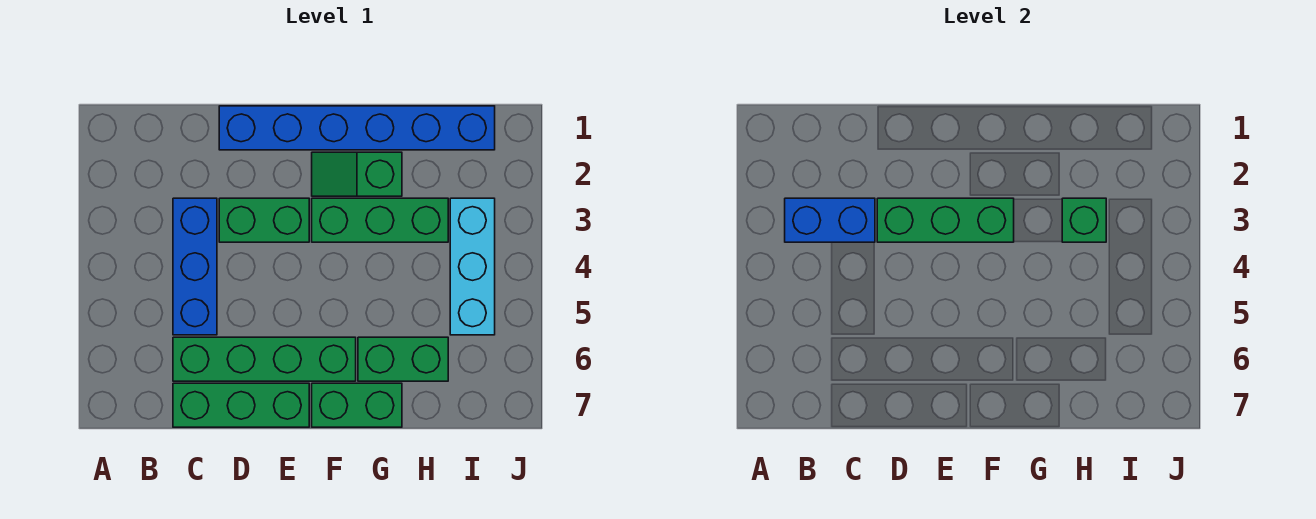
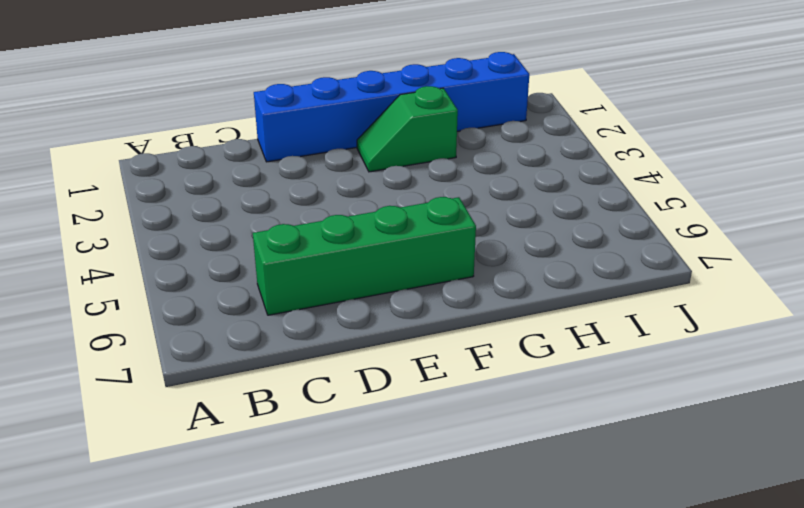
none -> blue 1x3 brick [173,198,217,335]
none -> green 1x3 brick [173,383,309,427]
none -> green 1x2 brick [219,198,309,242]

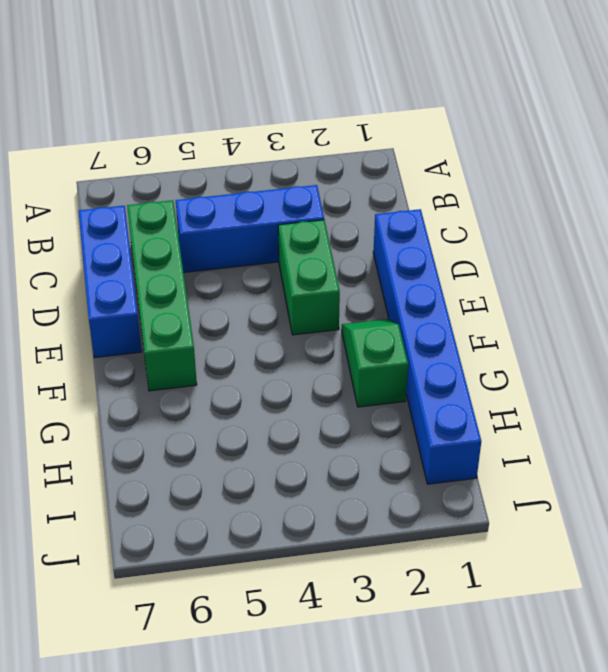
blue 1x3 brick [79,206,142,358] -> green 1x3 brick [173,383,309,427]
none -> green 1x3 brick [312,198,448,242]
none -> green 1x2 brick [312,383,402,427]
none -> green 1x2 brick [358,337,448,381]

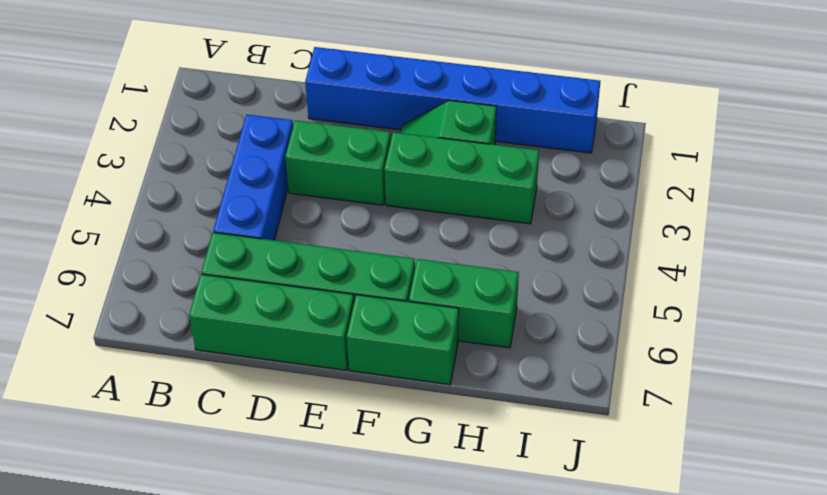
none -> cyan 1x3 brick [450,198,495,335]
none -> blue 1x2 brick [785,198,875,242]
none -> green 1x3 brick [877,198,1014,242]

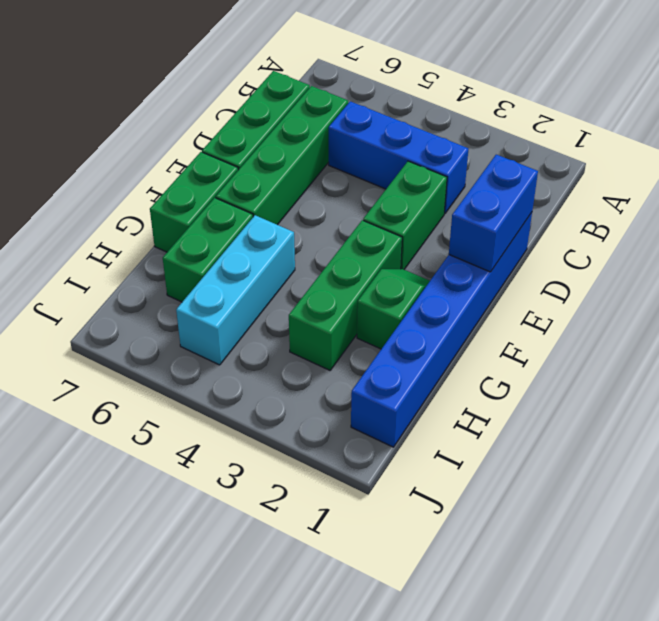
blue 1x2 brick [449,155,538,272] -> blue 1x2 brick moved to [785,198,875,242]
cyan 1x3 brick [176,215,295,365] -> cyan 1x3 brick turned to [450,198,495,335]
none -> green 1x3 brick [877,198,1014,242]
none -> green 1x1 brick [1062,198,1106,242]

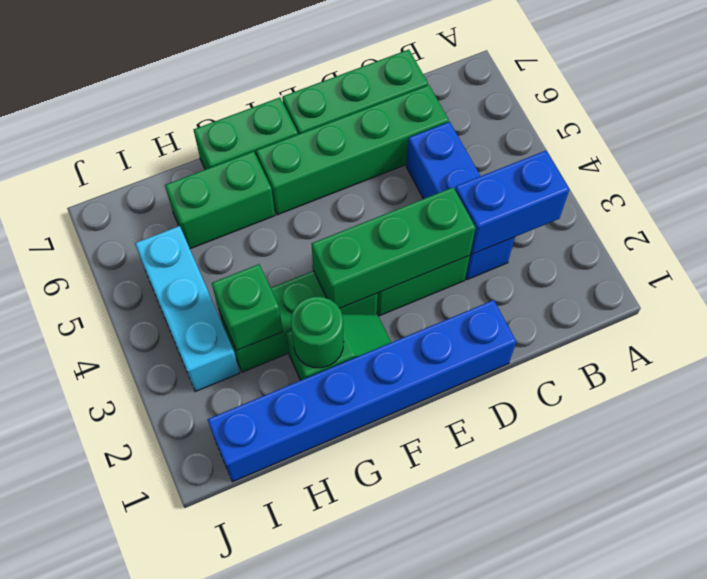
green 1x1 round brick [291,297,343,368] -> none

